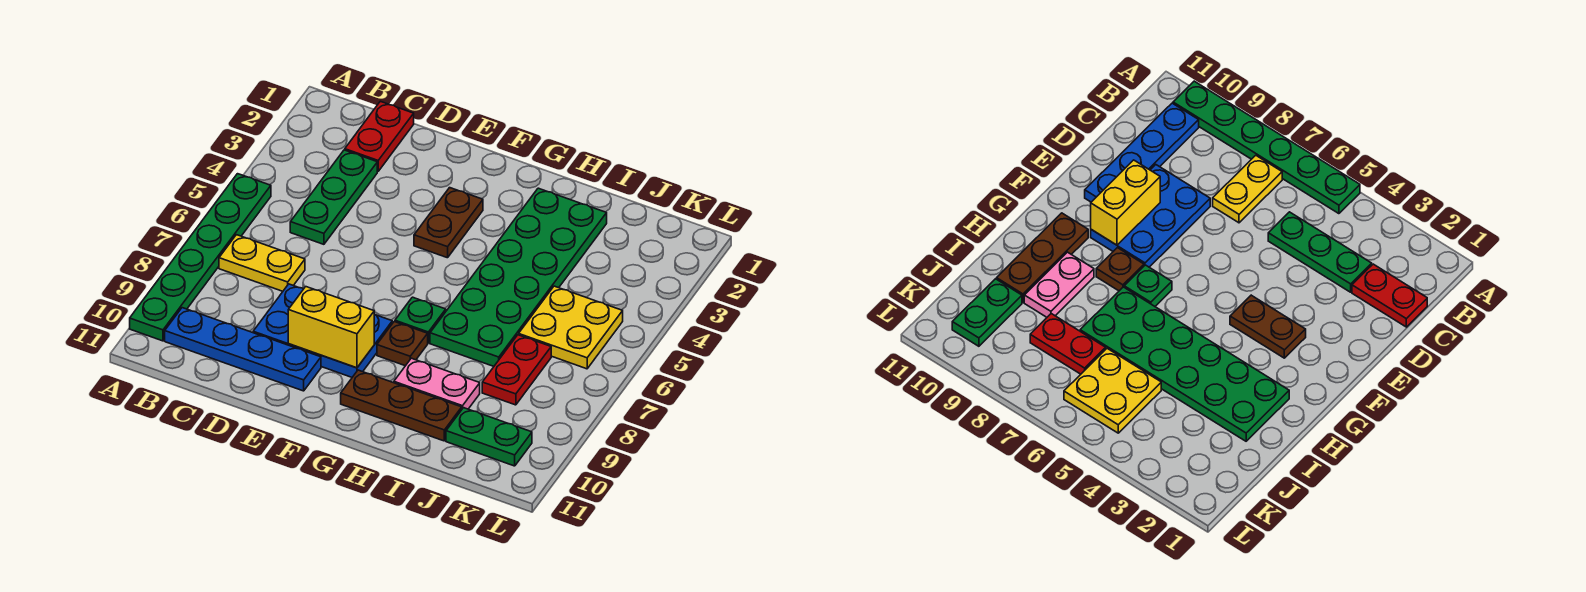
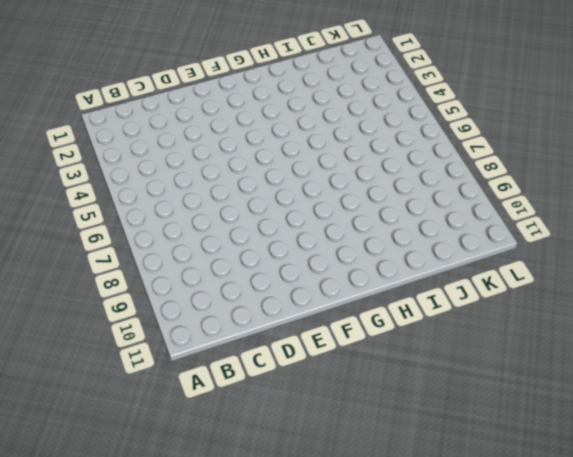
none -> green 1x6 plate [130,174,271,341]
none -> yellow 1x2 plate [219,235,305,291]
none -> blue 1x4 plate [165,308,321,391]

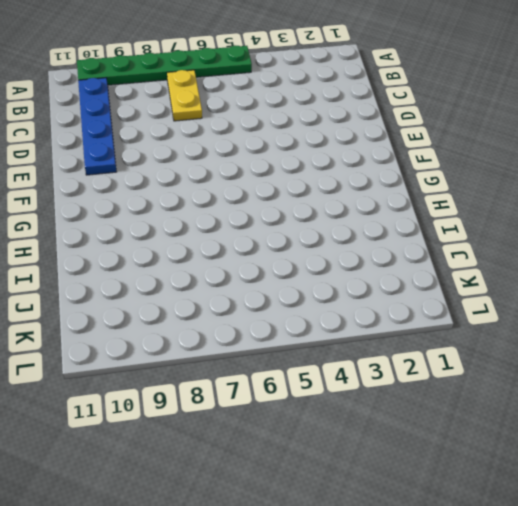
none -> red 1x2 plate [345,101,414,171]
none -> green 1x3 plate [290,150,377,244]
none -> blue 2x3 plate [253,284,392,377]

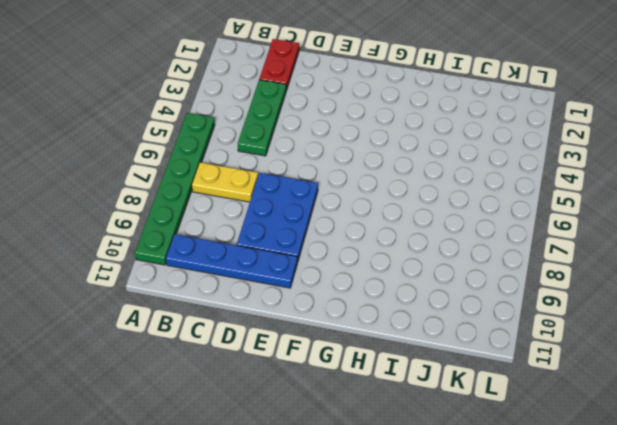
blue 2x3 plate [237,173,318,262] -> blue 2x3 plate turned to [253,284,392,377]
none -> brown 1x2 plate [414,188,483,258]
none -> green 1x1 plate [395,297,446,343]
none -> brown 1x1 plate [377,322,428,366]

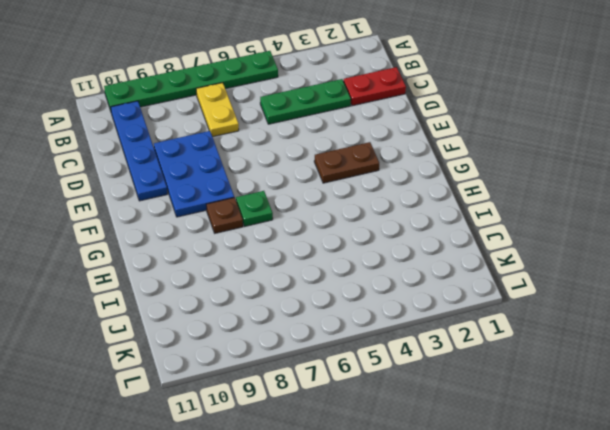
none -> brown 1x3 plate [341,370,462,441]
none -> green 2x6 plate [430,188,607,366]
none -> pink 1x2 plate [394,358,480,409]

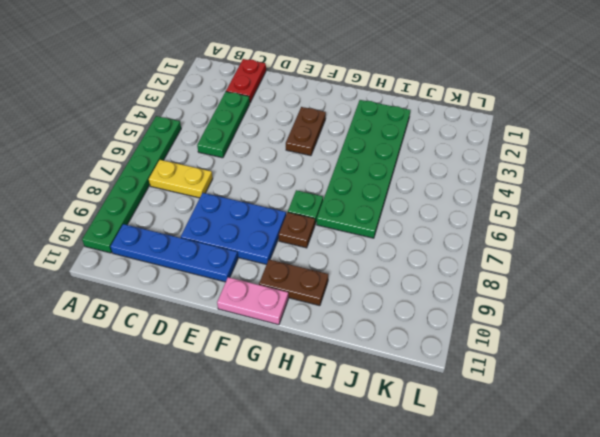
pink 1x2 plate [217,277,288,325] -> pink 1x2 plate moved to [394,358,480,409]
brown 1x2 plate [259,260,328,306] -> brown 1x3 plate [341,370,462,441]
none -> yellow 2x2 plate [519,286,623,369]
none -> red 1x2 plate [482,335,551,405]
none -> green 1x2 plate [446,408,532,466]

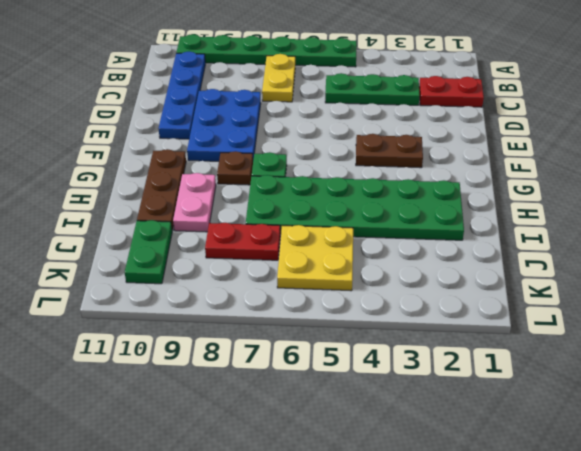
none -> yellow 1x2 brick [288,287,374,368]

